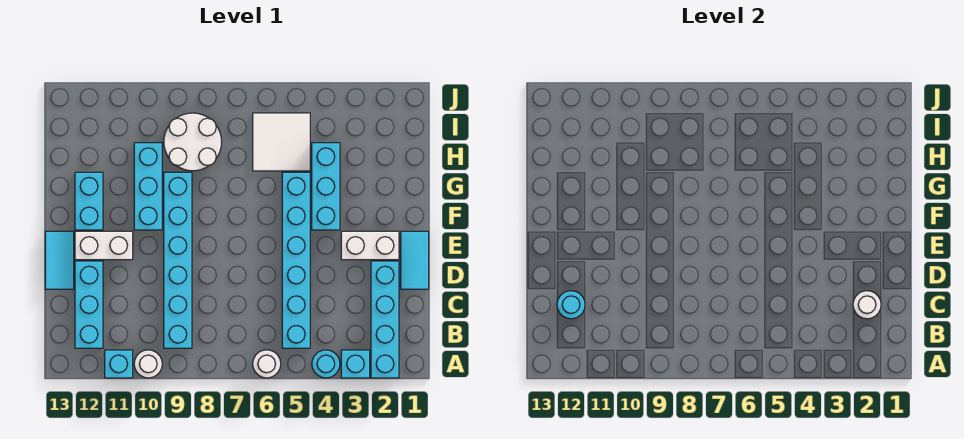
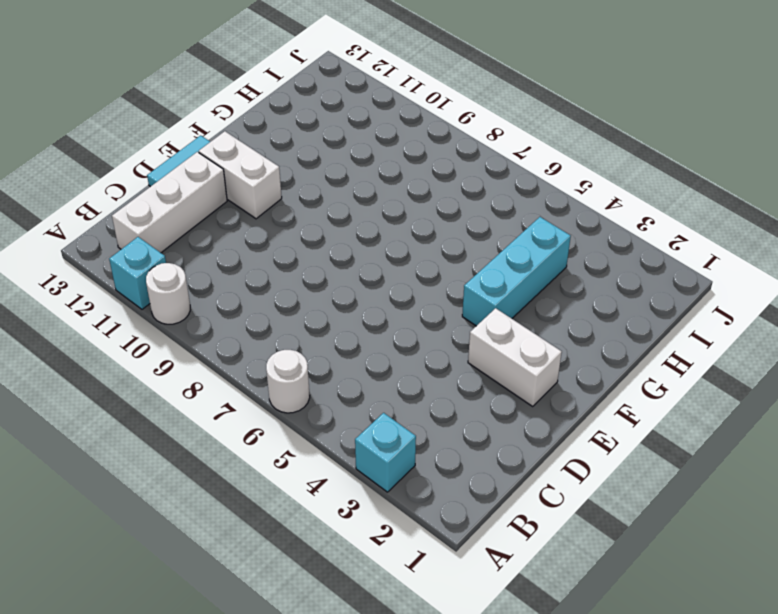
white 1x3 brick [112,152,227,253] -> cyan 1x3 brick [75,261,103,348]
none -> cyan 1x4 brick [371,261,399,378]
none -> cyan 1x1 round brick [312,350,340,378]
none -> cyan 1x6 brick [282,172,310,348]

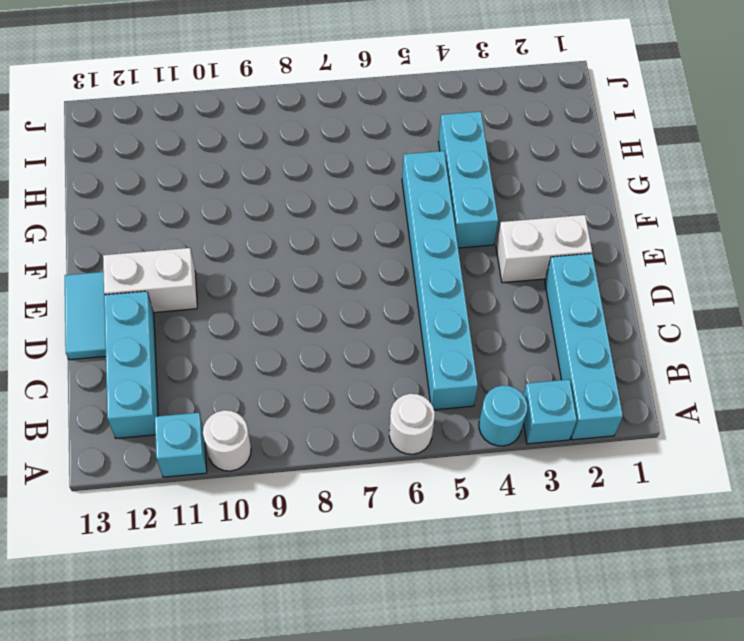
none -> cyan 1x6 brick [164,172,192,348]
none -> cyan 1x2 tile [401,231,429,289]
none -> cyan 1x3 brick [134,143,162,230]

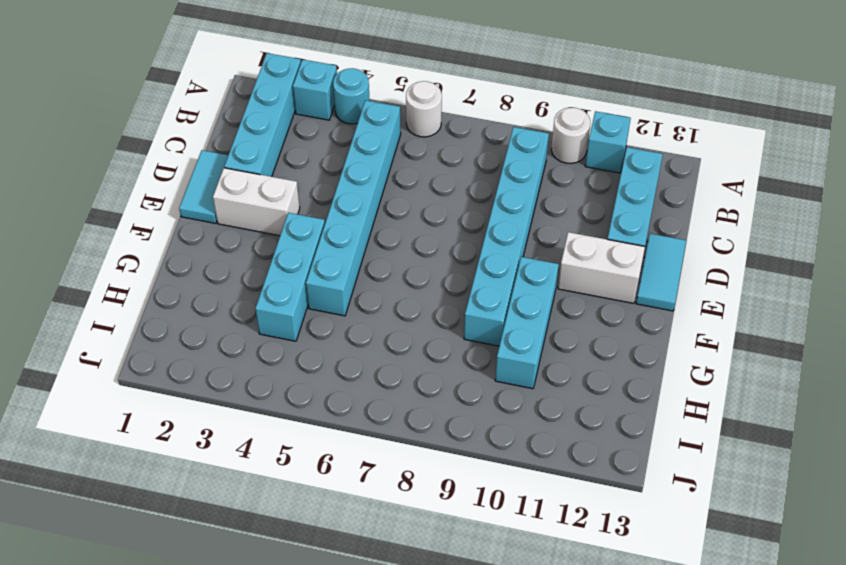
none -> cyan 1x2 brick [75,172,103,230]
none -> white 2x2 tile [253,113,310,171]
none -> white 2x2 round brick [164,113,222,171]

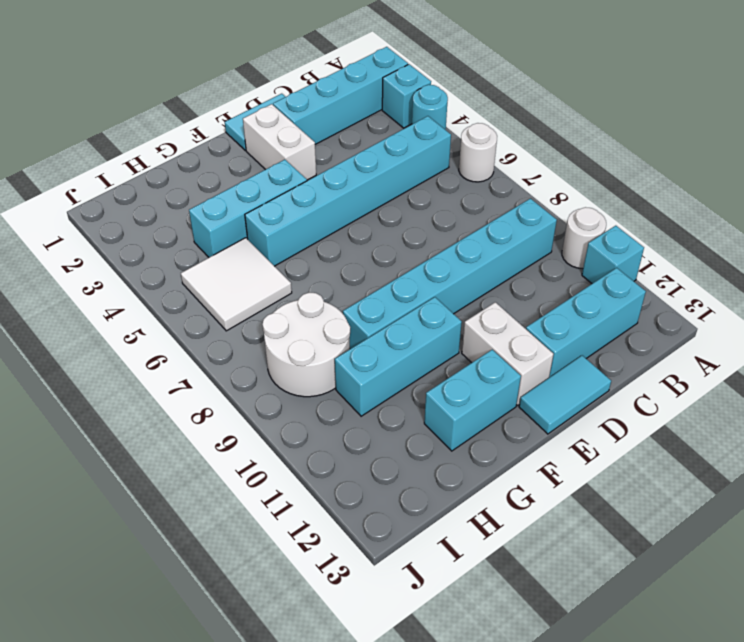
none -> white 1x1 round brick [853,291,881,319]
none -> cyan 1x1 round brick [557,291,585,319]

